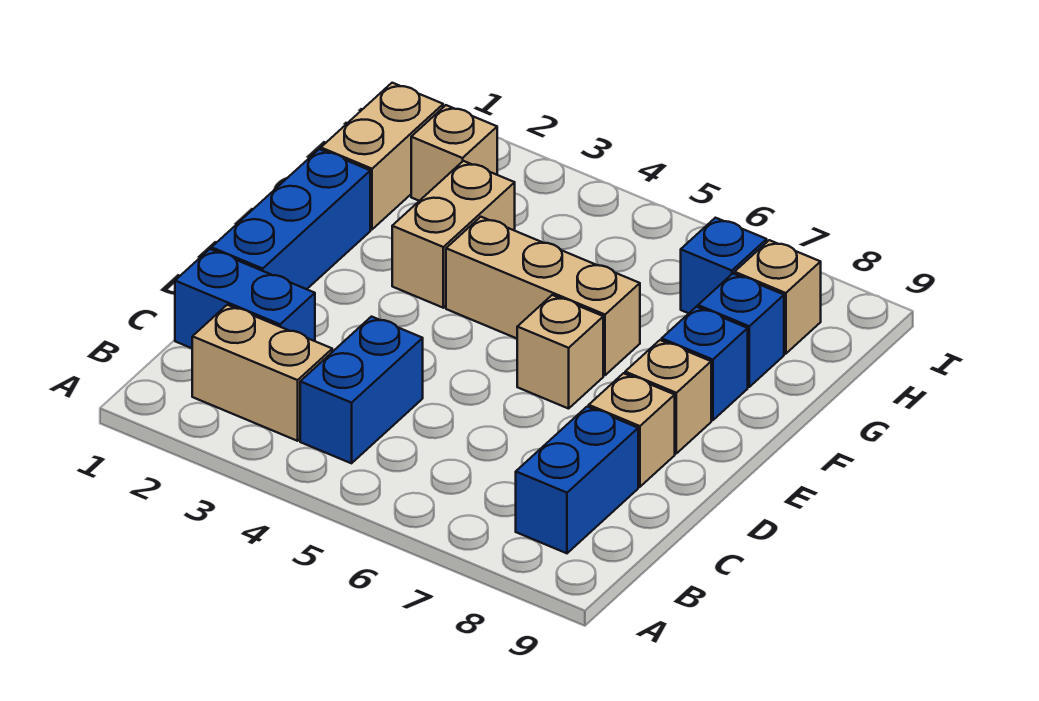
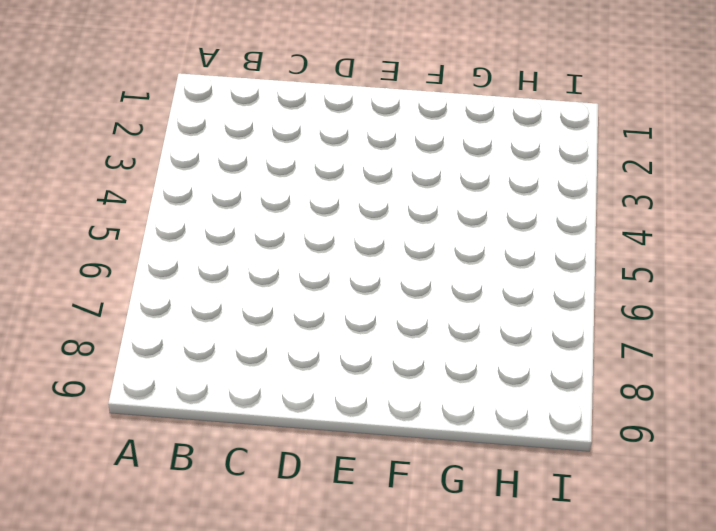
none -> tan 1x2 brick [192,305,332,441]
none -> blue 1x2 brick [300,317,423,463]
none -> blue 1x2 brick [516,407,638,553]

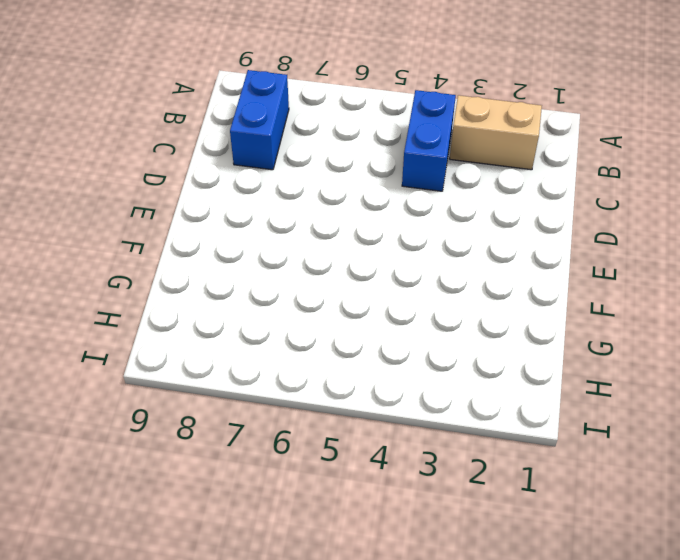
none -> blue 1x2 brick [175,249,315,348]
none -> blue 1x3 brick [211,149,370,289]
none -> tan 1x1 brick [589,373,675,487]

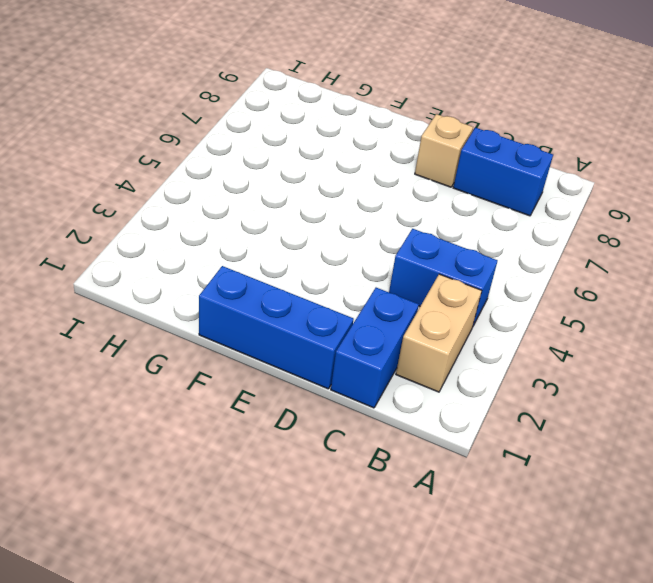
none -> tan 1x1 brick [517,295,603,409]
none -> tan 1x1 brick [625,340,711,453]
none -> tan 1x2 brick [392,161,515,308]

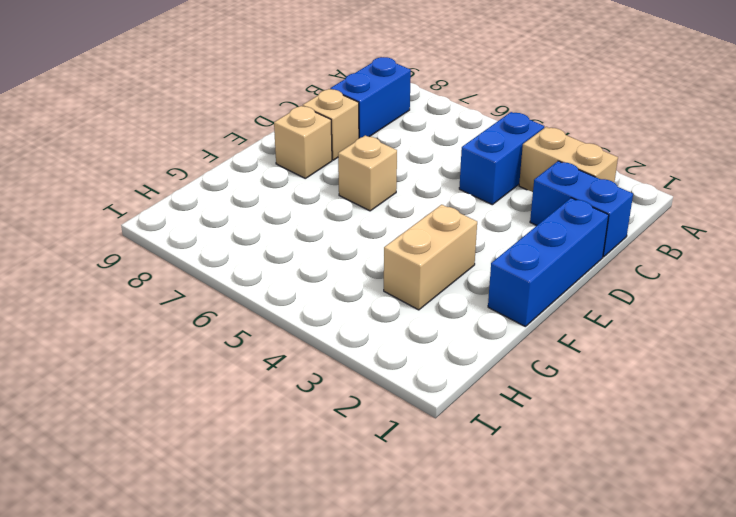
none -> tan 1x3 brick [446,217,640,375]
none -> blue 1x1 brick [662,307,748,420]
none -> tan 1x2 brick [321,83,443,229]

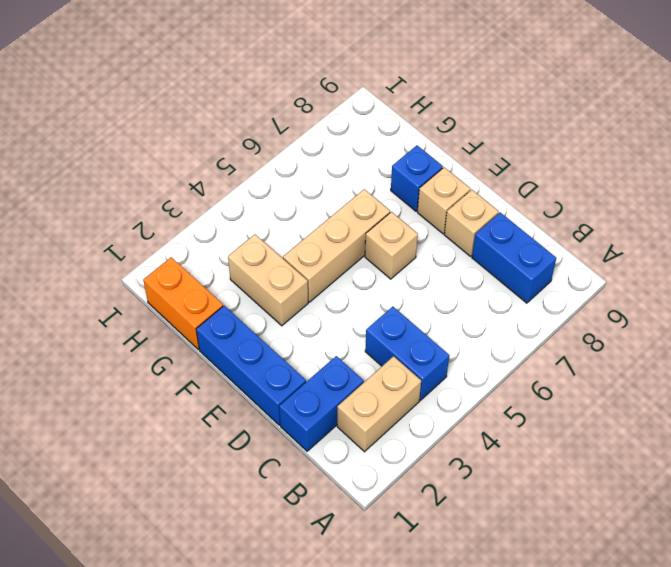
orange 1x2 brick [143,257,223,349] -> tan 1x2 brick [321,83,443,229]
none -> blue 1x1 brick [698,274,784,387]
none -> tan 1x1 brick [411,105,497,201]
none -> blue 1x1 brick [681,218,767,313]

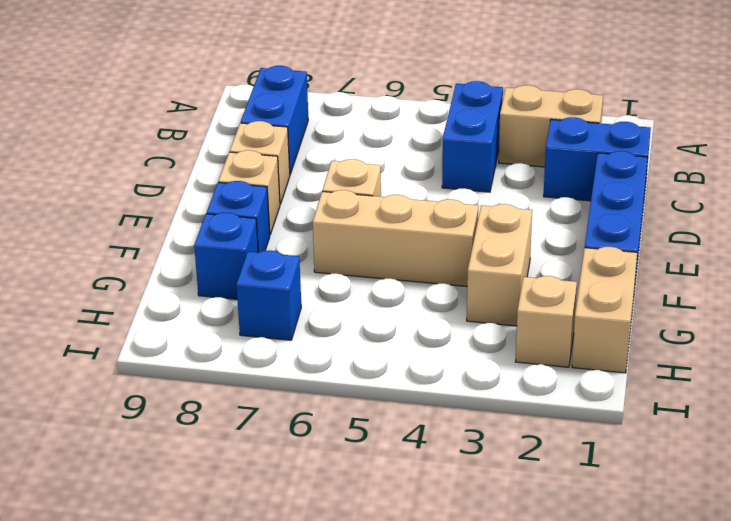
none -> tan 1x1 brick [735,240,821,354]

